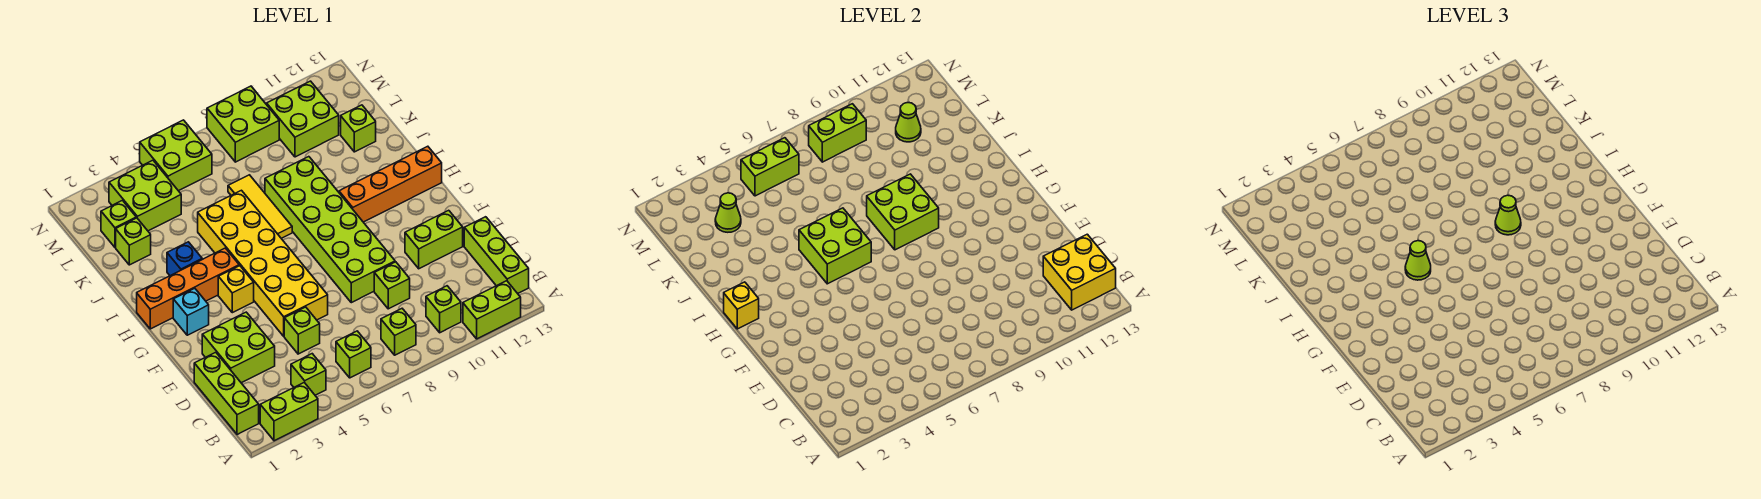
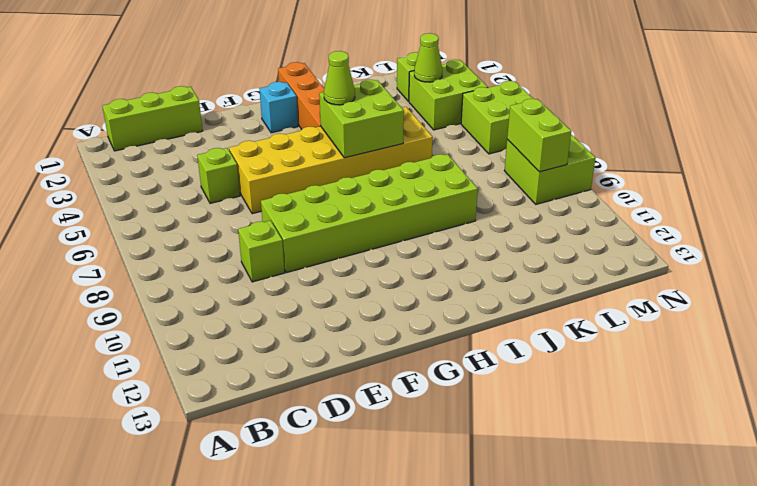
none -> lime 1x2 brick [260,383,318,441]
none -> lime 1x2 brick [463,281,521,339]
none -> lime 1x1 brick [291,354,326,395]
none -> lime 1x1 brick [336,331,371,378]

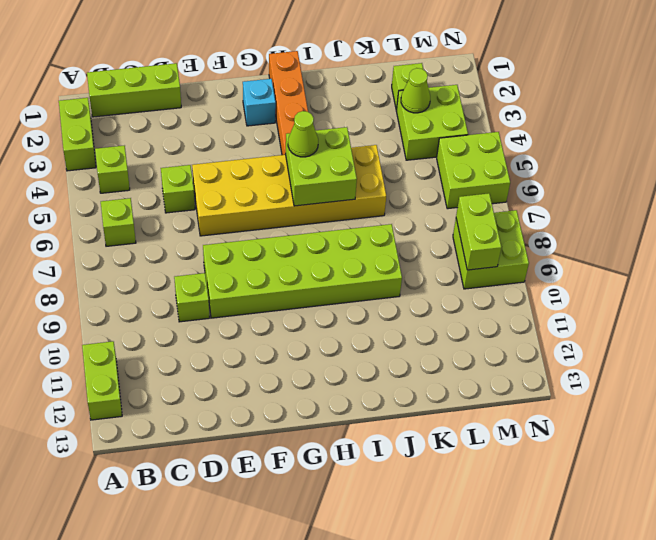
none -> lime 1x1 brick [381,309,416,355]
none -> lime 1x1 brick [426,286,461,333]
none -> lime 1x3 brick [464,217,529,294]
none -> lime 2x2 brick [202,312,275,383]

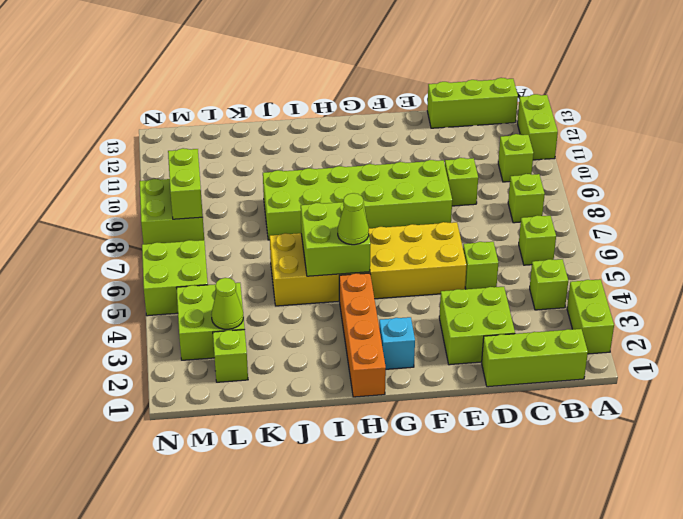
none -> lime 1x2 brick [405,210,463,269]
none -> yellow 1x1 brick [218,266,254,313]
none -> orange 1x4 brick [339,146,442,222]
none -> blue 1x1 brick [167,242,202,276]

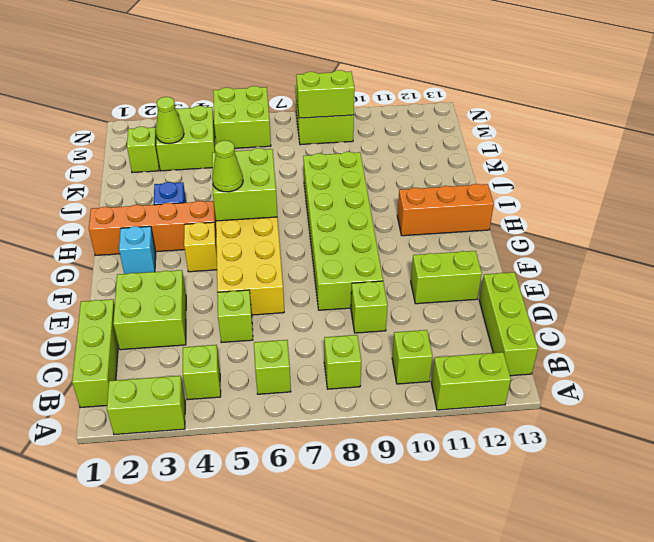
orange 1x3 brick [397,184,494,236] -> orange 1x4 brick [339,146,442,222]
none -> yellow 1x3 tile [228,175,292,238]
none -> lime 1x1 brick [116,218,151,265]
none -> lime 1x1 brick [341,105,376,152]
none -> lime 2x2 brick [267,81,339,157]

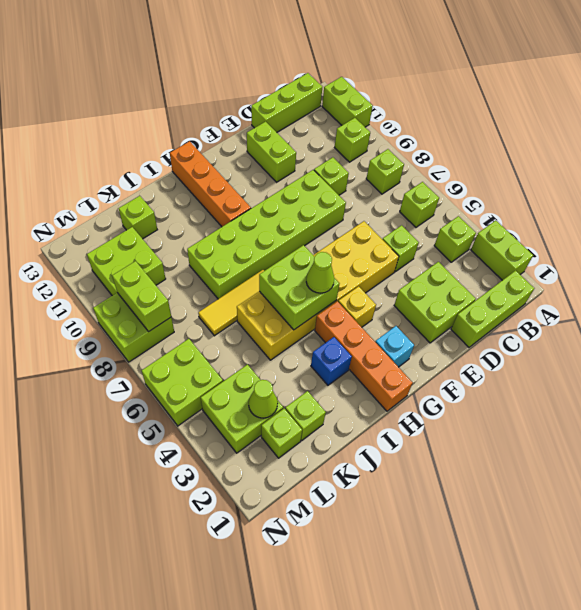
none -> yellow 2x2 brick [1043,234,1116,310]
none -> yellow 1x1 brick [724,282,759,329]
none -> lime 2x2 brick [867,174,939,250]
none -> lime 1x1 cone [896,103,921,142]

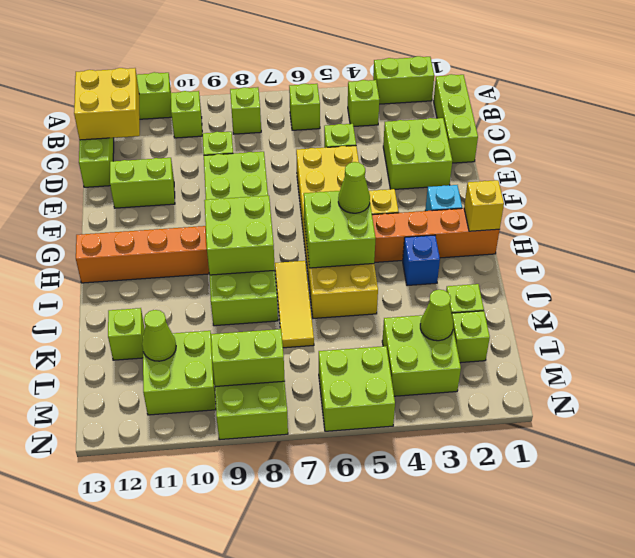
none -> lime 1x2 brick [741,138,799,196]
none -> lime 1x1 cone [1495,195,1521,235]

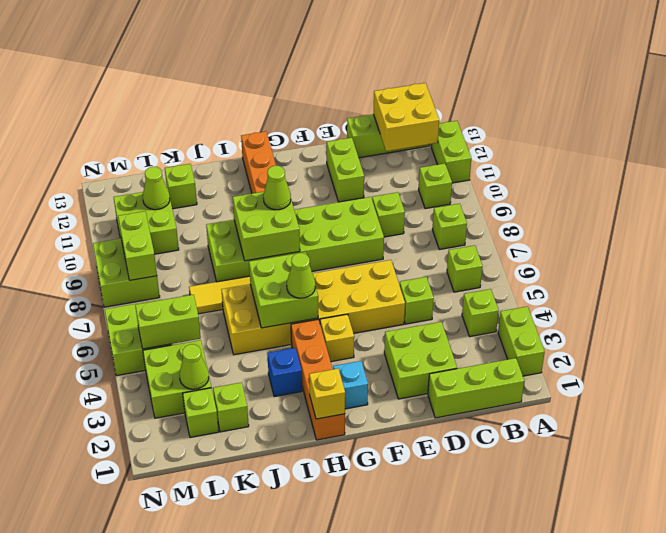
lime 1x2 brick [135,295,201,349] -> lime 1x2 brick turned to [741,138,799,196]

